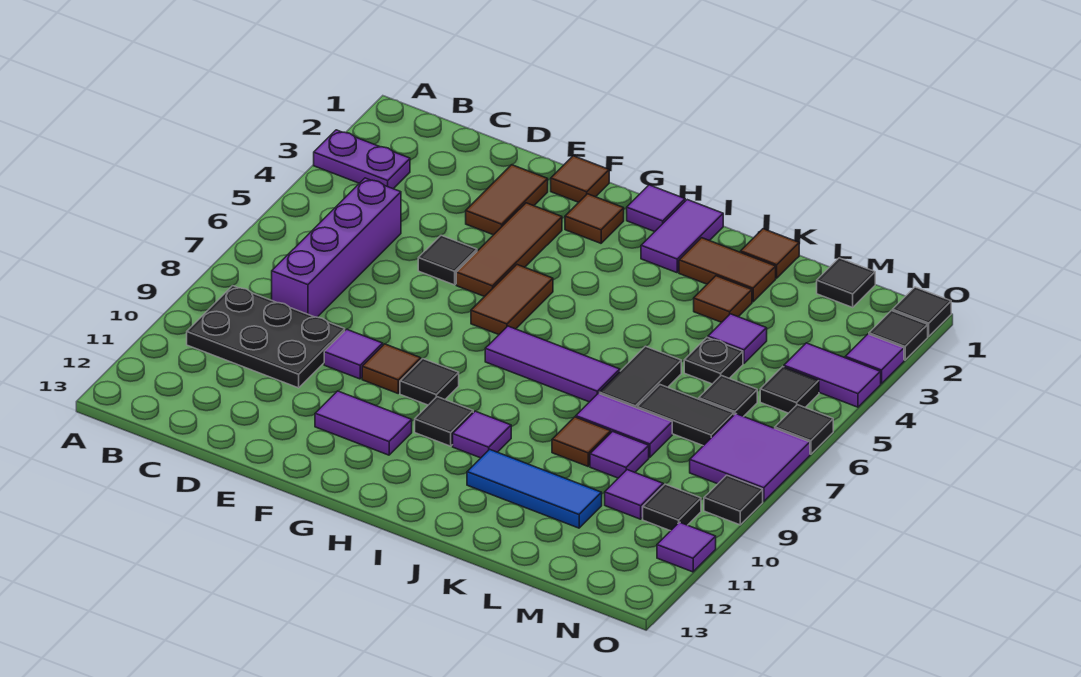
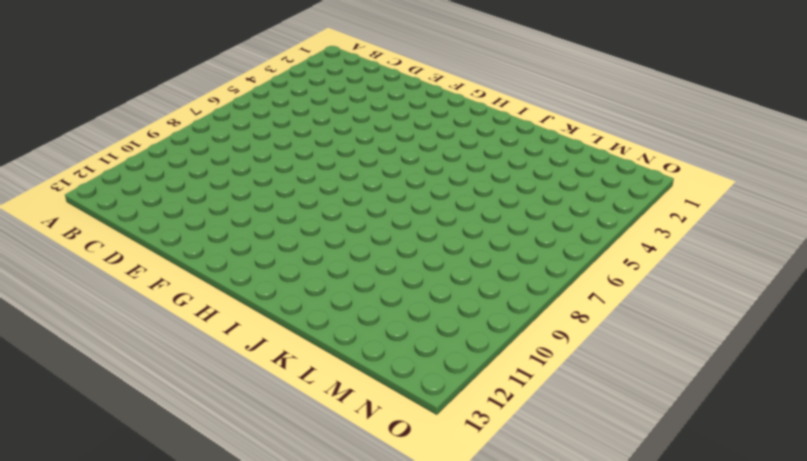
none -> purple 1x2 plate [314,130,410,189]
none -> black 2x3 plate [187,286,345,388]
none -> purple 1x4 brick [272,178,401,317]
none -> brown 1x2 tile [466,165,548,235]

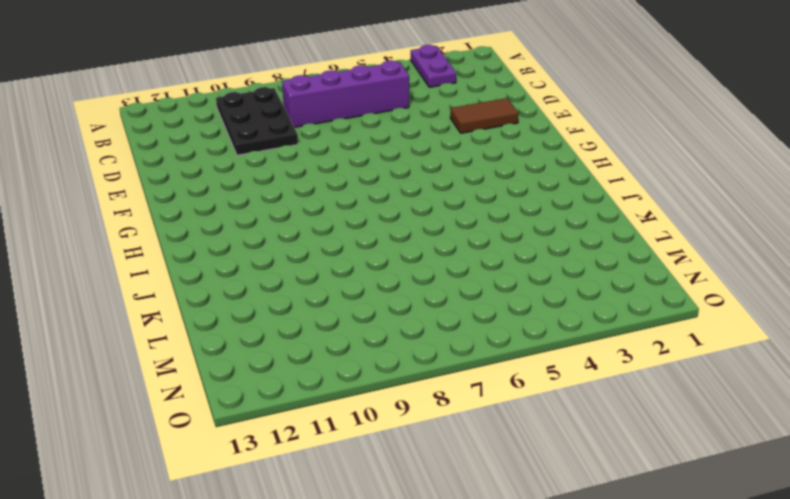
none -> black 1x1 tile [418,235,477,285]
none -> purple 1x1 tile [324,329,383,379]
none -> brown 1x1 tile [551,156,609,202]
none -> brown 1x3 tile [456,203,562,297]

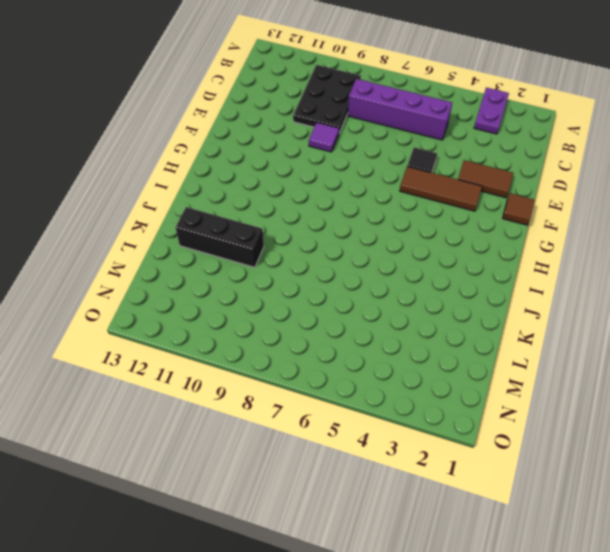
black 1x3 brick [176,207,264,267] -> blue 1x3 tile [467,449,602,528]
none -> brown 1x1 tile [362,344,421,393]
none -> purple 1x2 tile [315,391,412,455]
none -> brown 1x1 tile [565,194,624,243]
none -> brown 1x2 tile [471,265,553,335]

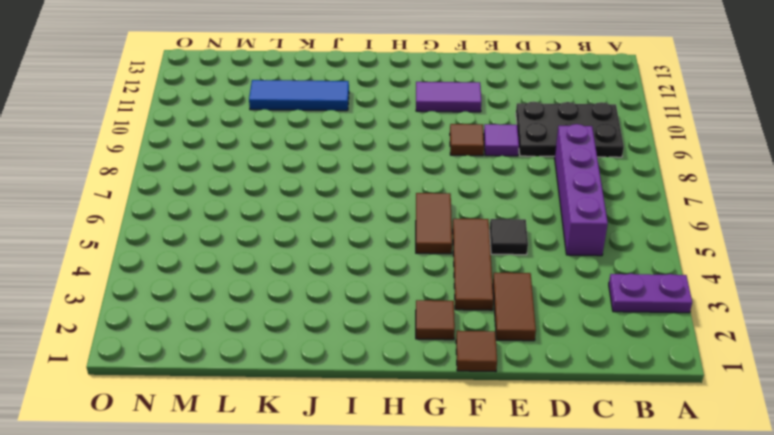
none -> black 1x1 tile [400,359,459,405]
none -> purple 1x1 tile [627,185,685,232]
none -> purple 1x3 tile [485,326,620,402]
none -> black 1x1 tile [415,397,473,446]

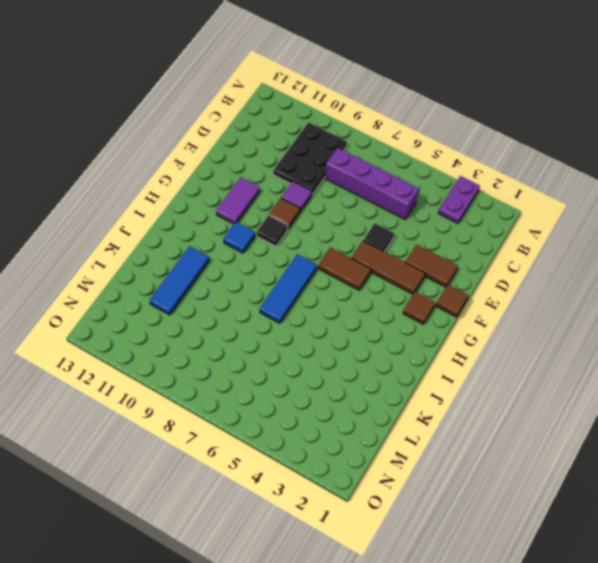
blue 1x3 tile [260,254,317,323] -> purple 1x3 tile [485,326,620,402]
blue 1x1 tile [224,222,255,253] -> black 1x1 tile [415,397,473,446]
none -> purple 1x1 tile [627,185,685,232]
none -> purple 1x2 tile [641,200,723,273]
none -> purple 1x1 tile [453,411,511,458]
none -> brown 1x2 tile [679,238,776,302]

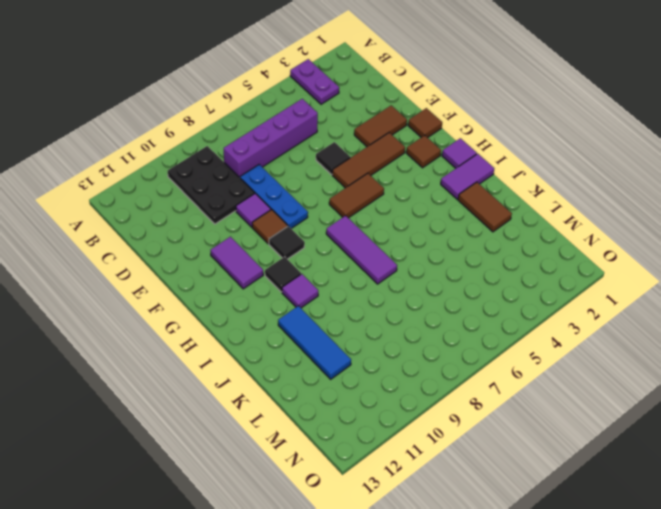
blue 1x3 plate [240,165,308,228] -> none
none -> brown 1x1 tile [741,229,799,278]
none -> brown 1x1 tile [694,276,752,322]
none -> black 1x2 tile [599,346,681,408]
none -> purple 1x2 tile [576,393,672,458]

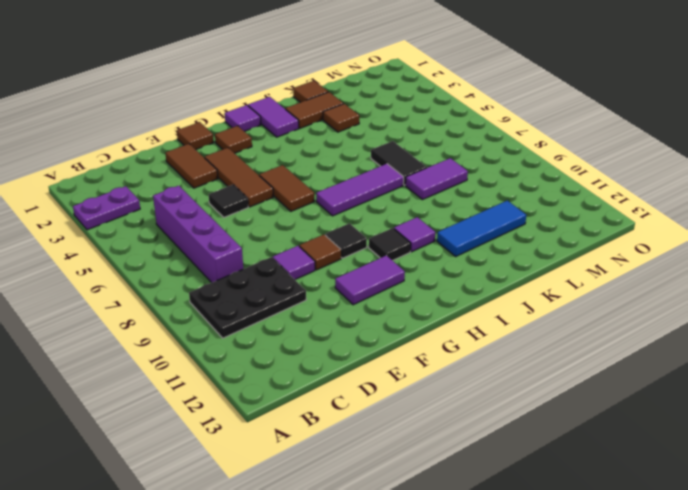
none -> brown 1x1 tile [552,417,611,466]
none -> purple 1x1 tile [708,314,767,363]
none -> black 1x1 plate [684,338,743,384]
none -> black 1x2 tile [637,385,734,446]

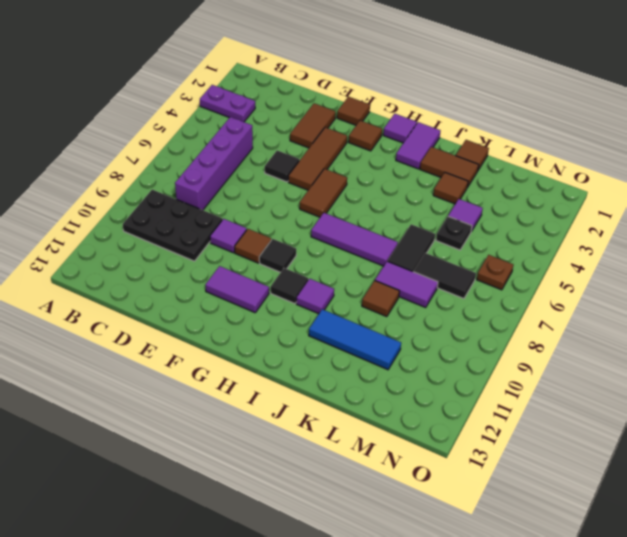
brown 1x1 plate [477,255,513,290] -> none
none -> purple 1x1 tile [590,431,649,478]
none -> black 1x1 tile [817,258,875,307]
none -> black 1x1 tile [699,376,757,417]
none -> purple 1x1 tile [605,470,663,519]

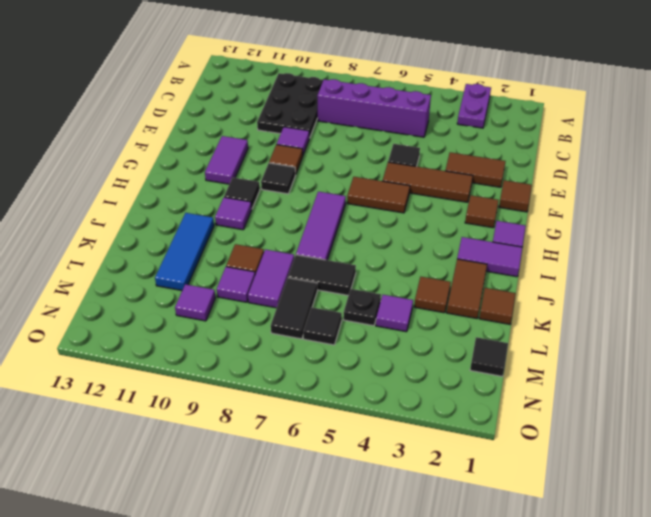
none -> purple 1x2 tile [784,343,881,407]
none -> black 1x1 tile [760,367,819,413]
none -> purple 2x2 tile [690,414,810,501]
none -> black 1x1 tile [643,484,701,531]

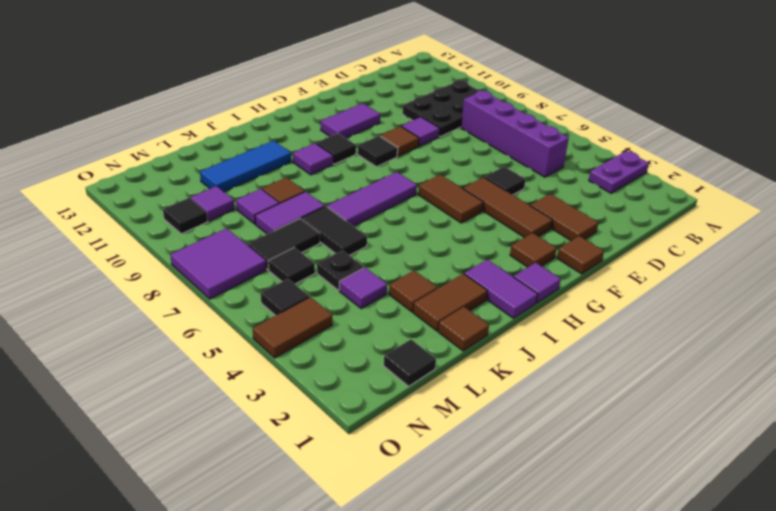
brown 1x2 tile [253,297,332,358] -> purple 1x2 tile [784,343,881,407]
none -> black 1x1 tile [893,287,951,337]
none -> black 1x1 tile [869,311,928,360]
none -> purple 1x1 tile [845,334,904,384]
none -> black 1x1 tile [775,405,833,454]

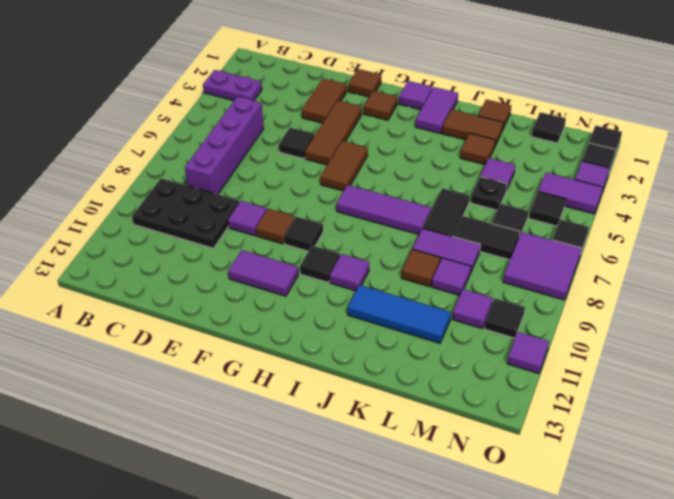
none -> black 1x1 tile [704,475,763,525]

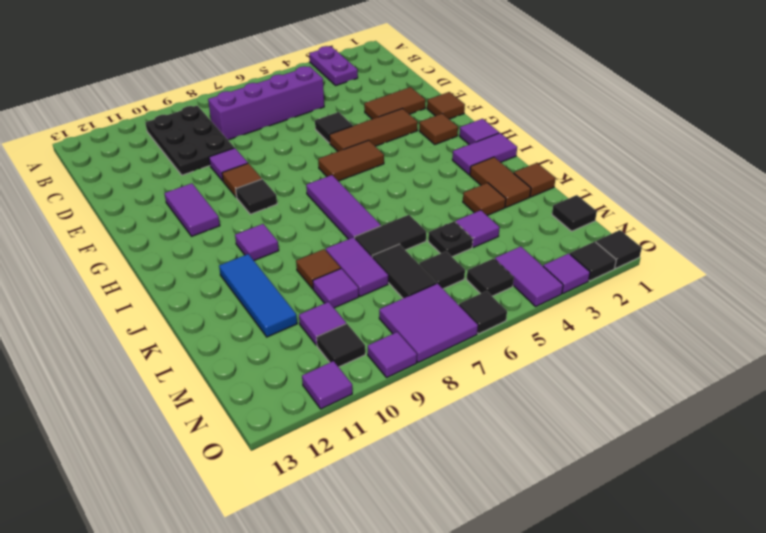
purple 1x1 tile [368,332,417,377] -> black 1x1 tile [704,475,763,525]
none -> black 1x1 tile [415,397,473,446]

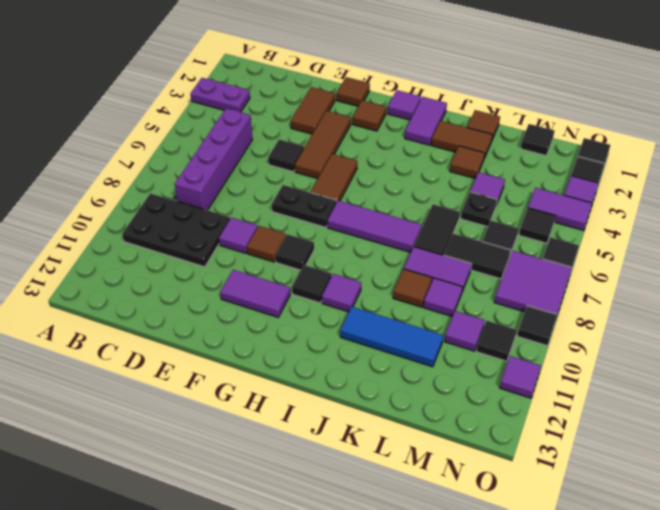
black 1x2 plate [272,185,336,227] -> none

